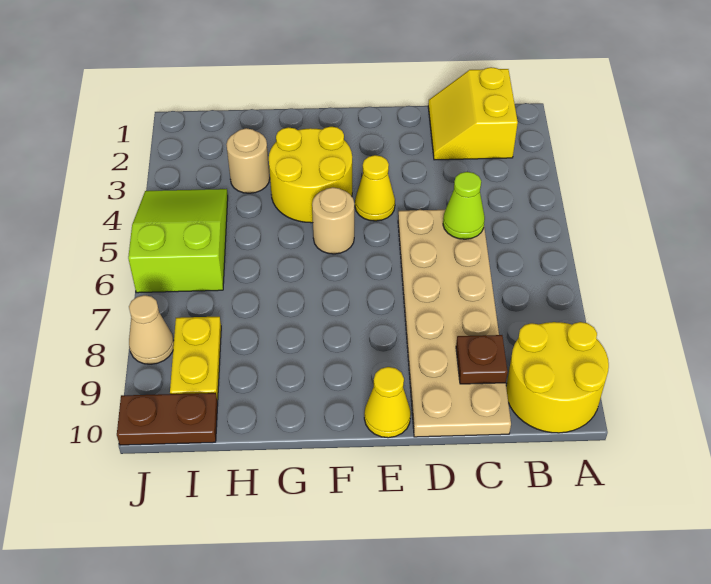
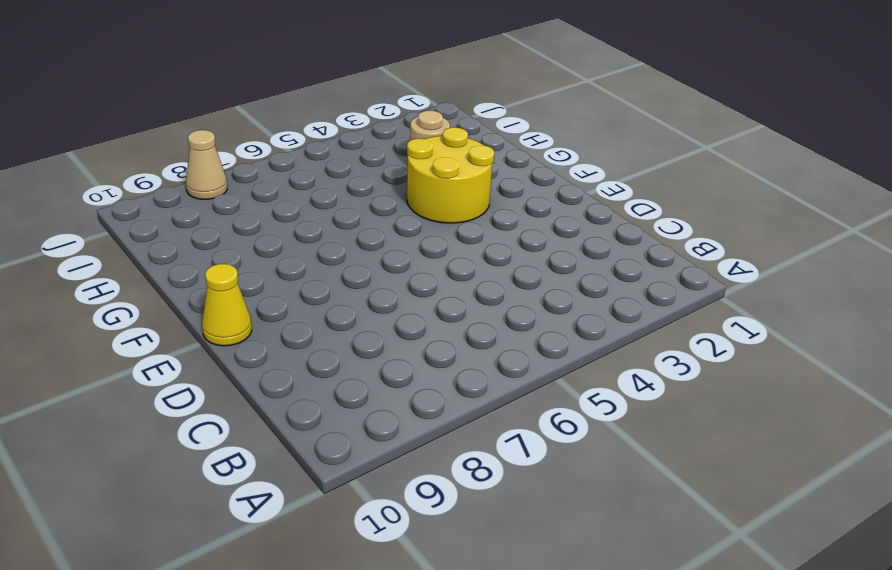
none -> yellow 2x2 round brick [506,322,609,433]
none -> yellow 2x2 slope [428,67,518,160]
none -> tan 2x6 plate [398,210,511,437]

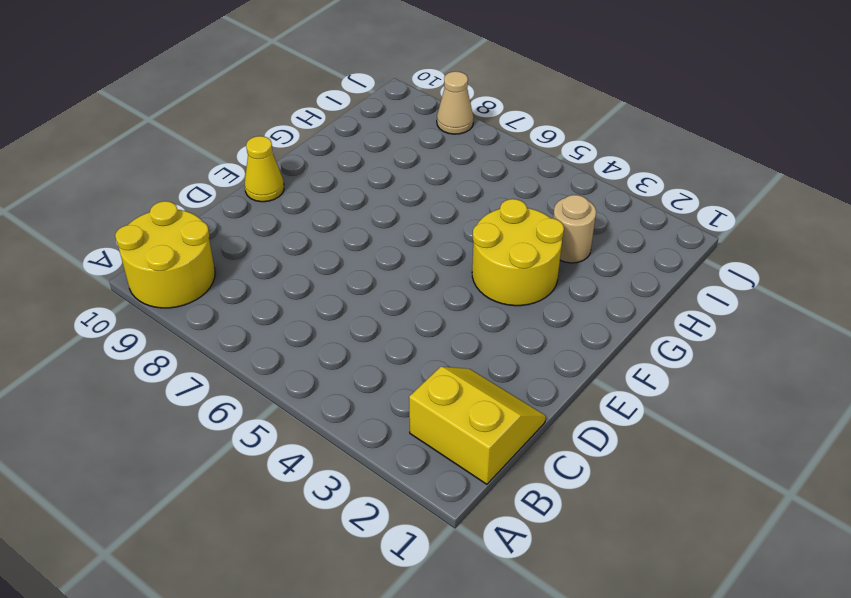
none -> tan 2x6 plate [398,210,511,437]
none -> yellow 1x1 cone [355,155,395,221]
none -> tan 1x1 round brick [312,187,354,254]

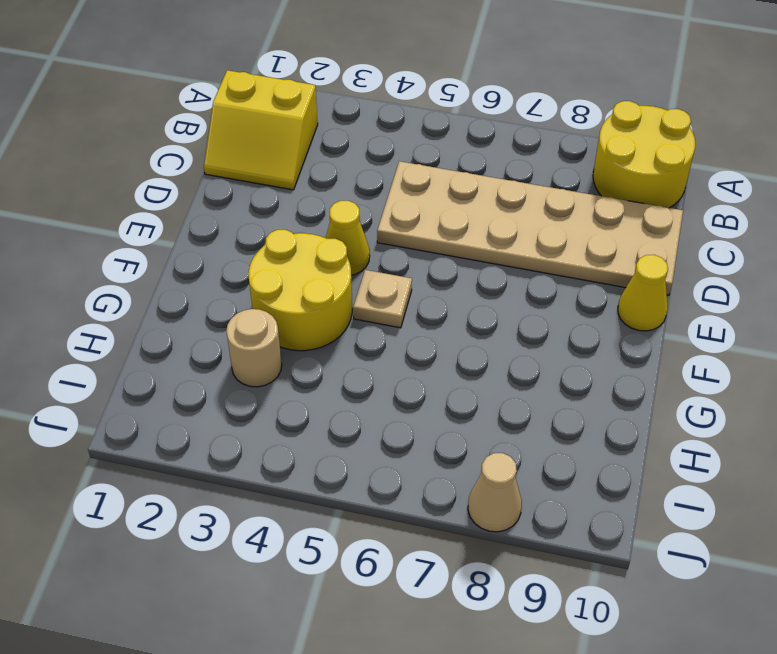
tan 1x1 plate [353,270,412,328] -> tan 1x1 round brick [312,187,354,254]
none -> lime 2x3 slope [128,189,228,293]
none -> yellow 1x2 plate [170,317,221,401]
none -> brown 1x2 plate [117,393,218,445]

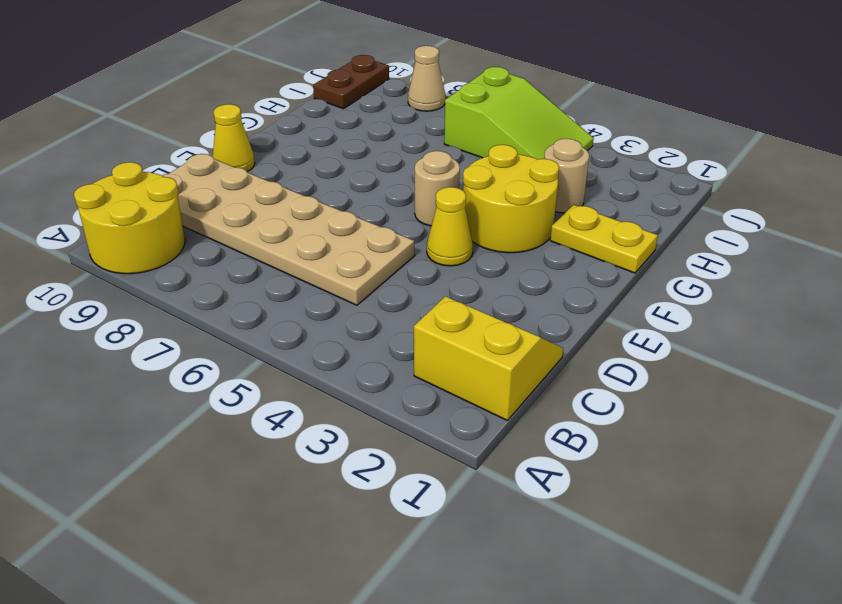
yellow 1x2 plate [550,205,658,273] -> yellow 1x2 plate moved to [170,317,221,401]
none -> lime 1x1 cone [443,172,485,239]
none -> brown 1x1 plate [456,335,508,384]

